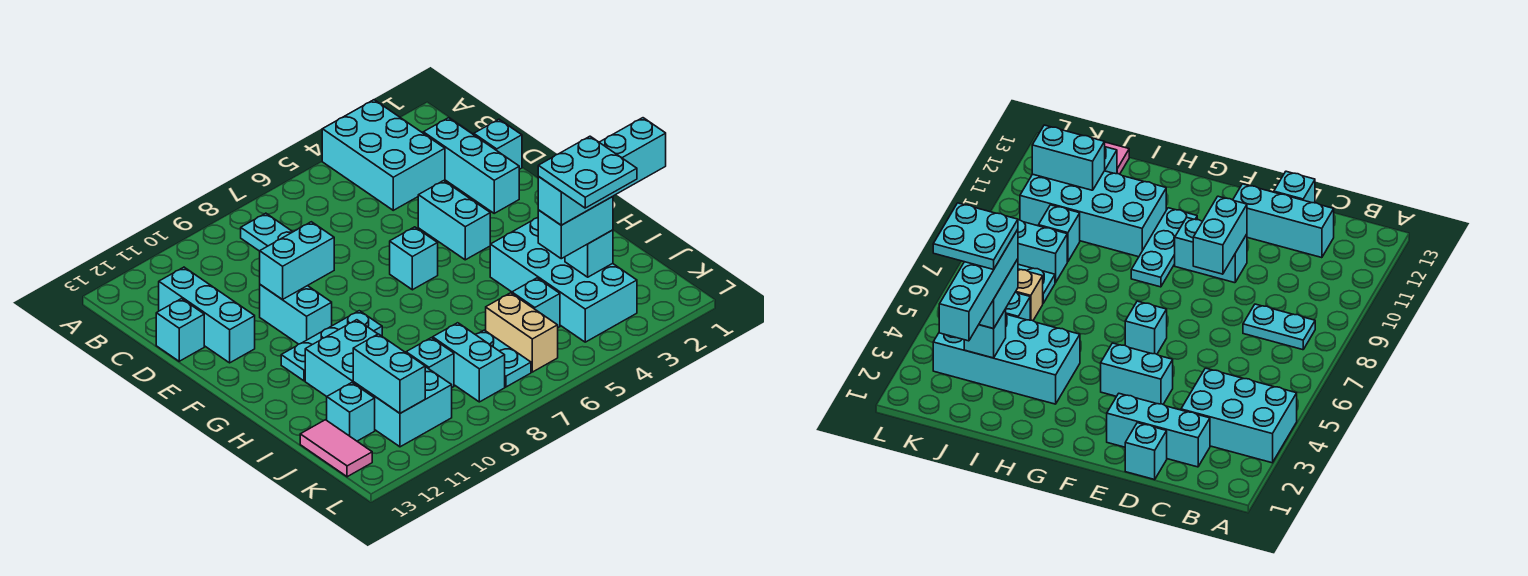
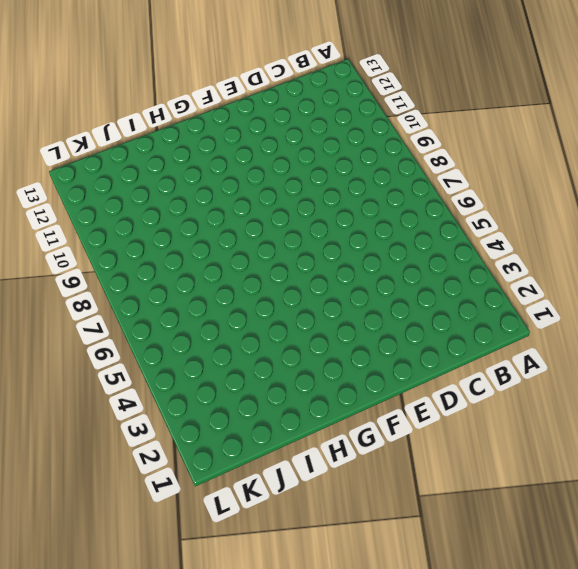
none -> cyan 2x3 brick [322,100,445,210]
none -> cyan 1x2 plate [241,213,293,251]
none -> cyan 1x3 brick [423,118,519,213]

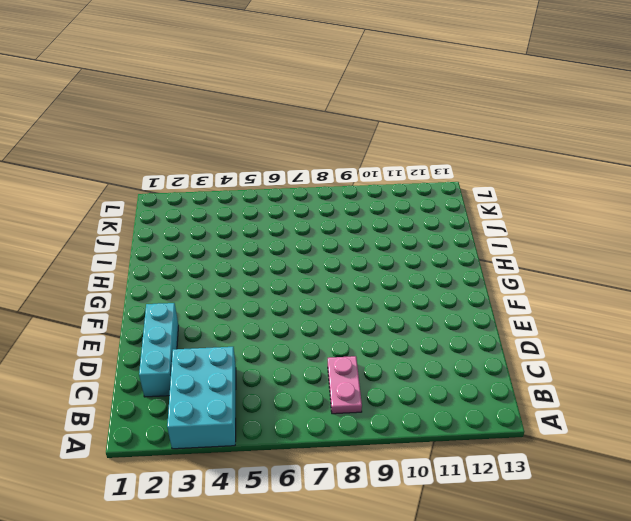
pink 1x2 plate [328,356,362,414] -> cyan 1x2 plate [241,213,293,251]
none -> cyan 1x3 brick [159,267,255,363]
none -> cyan 1x1 brick [474,119,522,169]
none -> cyan 1x1 brick [156,299,204,361]

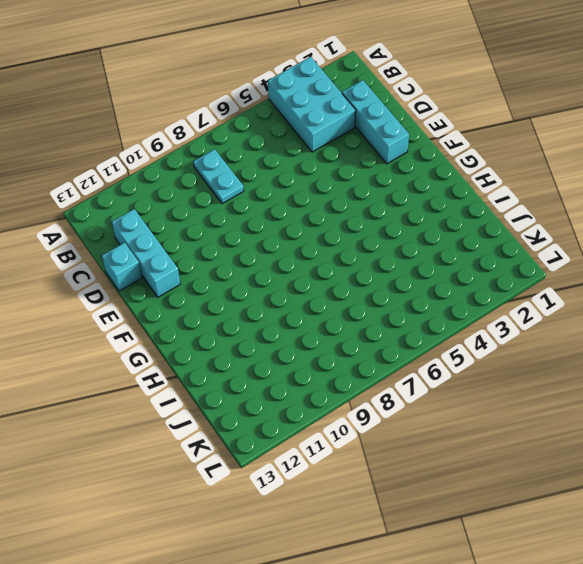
none -> cyan 1x1 brick [474,119,522,169]
none -> cyan 1x2 brick [418,181,490,260]
none -> cyan 1x2 brick [260,285,332,344]

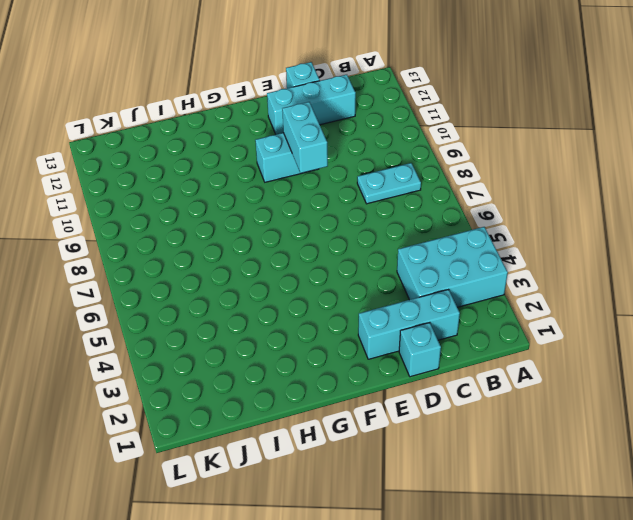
none -> cyan 1x2 brick [418,181,490,260]
none -> cyan 1x1 brick [390,227,438,290]
none -> cyan 1x3 plate [281,311,382,381]

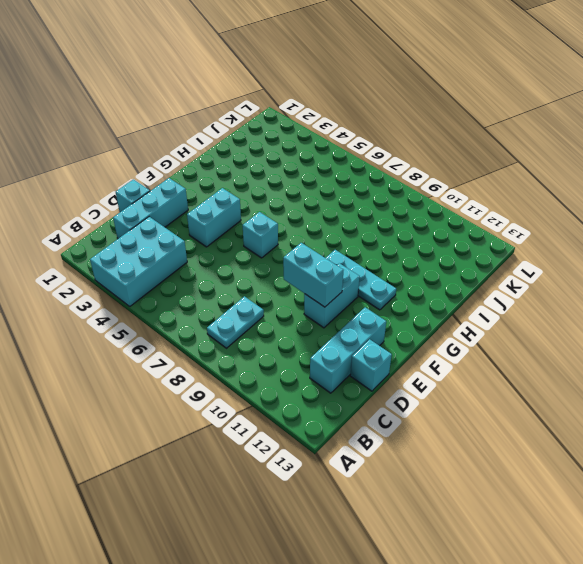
none -> cyan 2x4 brick [490,218,637,342]
none -> cyan 2x4 brick [305,320,452,447]
none -> cyan 1x1 brick [512,278,560,328]

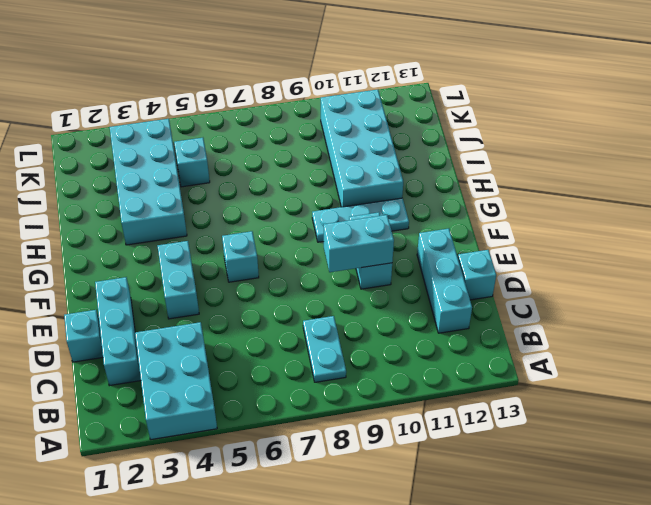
none -> tan 1x2 brick [486,293,558,372]
none -> cyan 1x2 plate [475,330,531,387]
none -> cyan 1x2 brick [433,323,505,402]

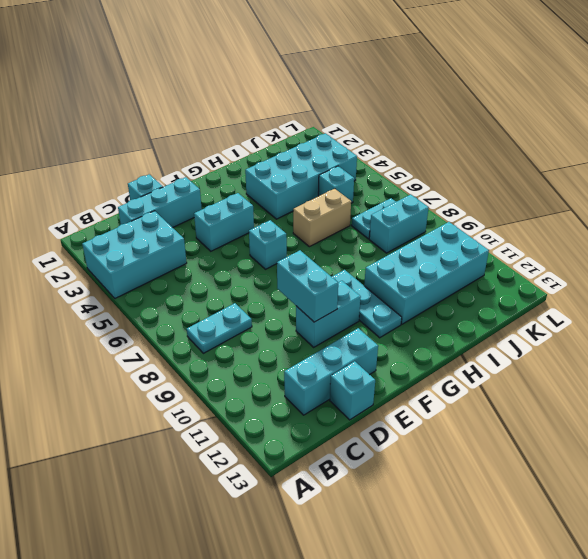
tan 1x2 brick [293,189,351,247] -> tan 1x2 brick moved to [486,293,558,372]
none -> cyan 1x1 brick [406,338,454,387]
none -> cyan 1x1 brick [327,383,375,441]
none -> pink 1x2 tile [300,420,372,477]

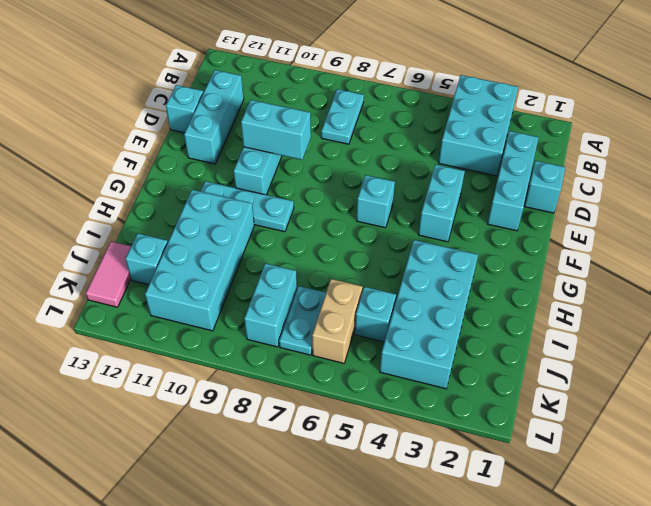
none -> cyan 1x1 brick [406,338,454,387]
none -> cyan 1x1 brick [565,230,613,277]
none -> cyan 1x2 brick [353,334,425,413]

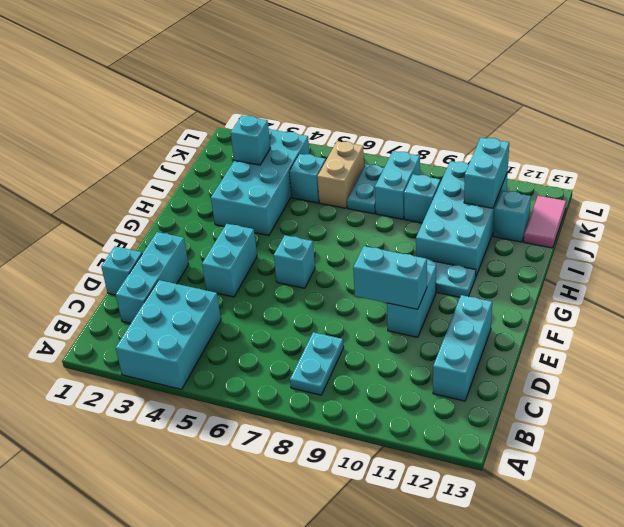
none -> cyan 1x1 brick [156,299,204,361]
none -> cyan 1x2 brick [538,197,613,259]
none -> cyan 1x4 brick [538,118,666,225]

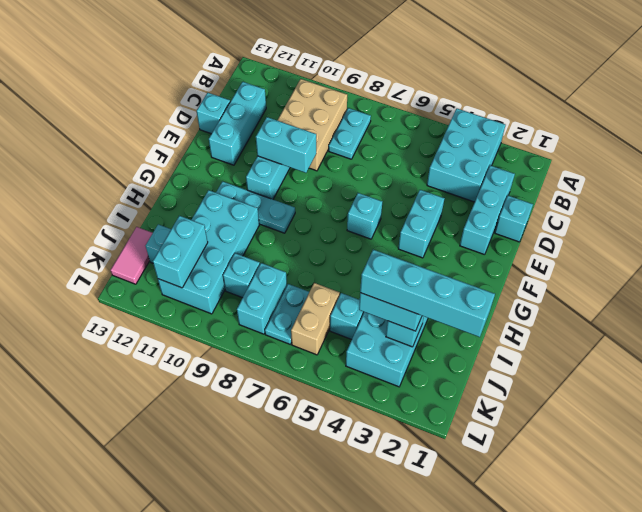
tan 2x3 brick [277,79,347,171] -> none
none -> cyan 2x2 plate [538,136,637,208]

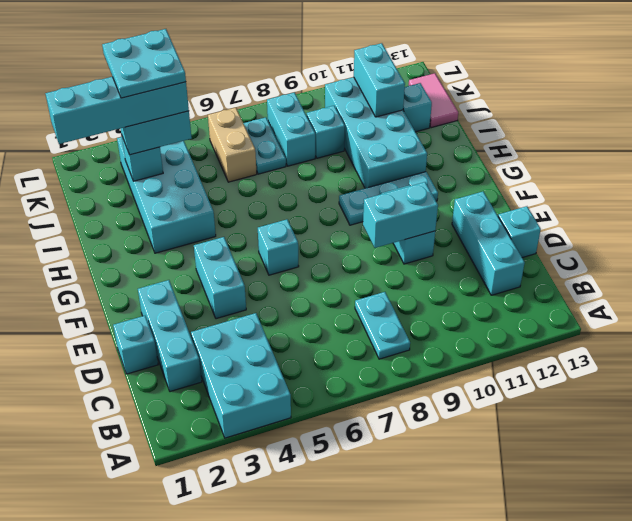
none -> cyan 1x1 brick [512,278,560,328]

